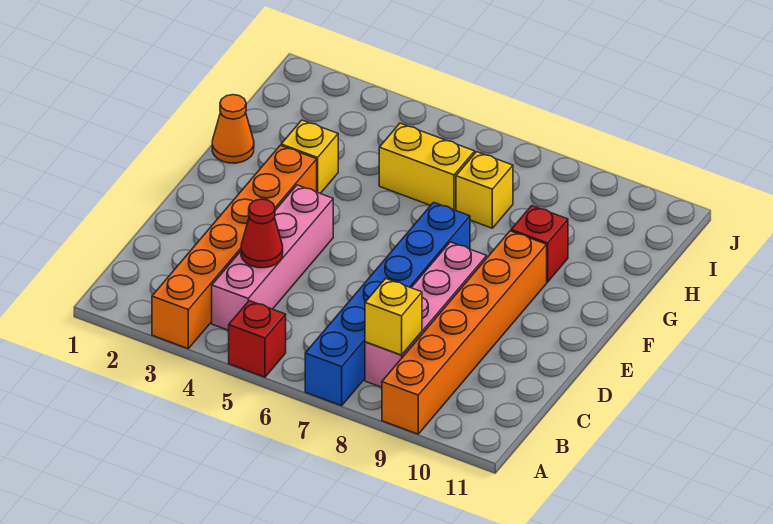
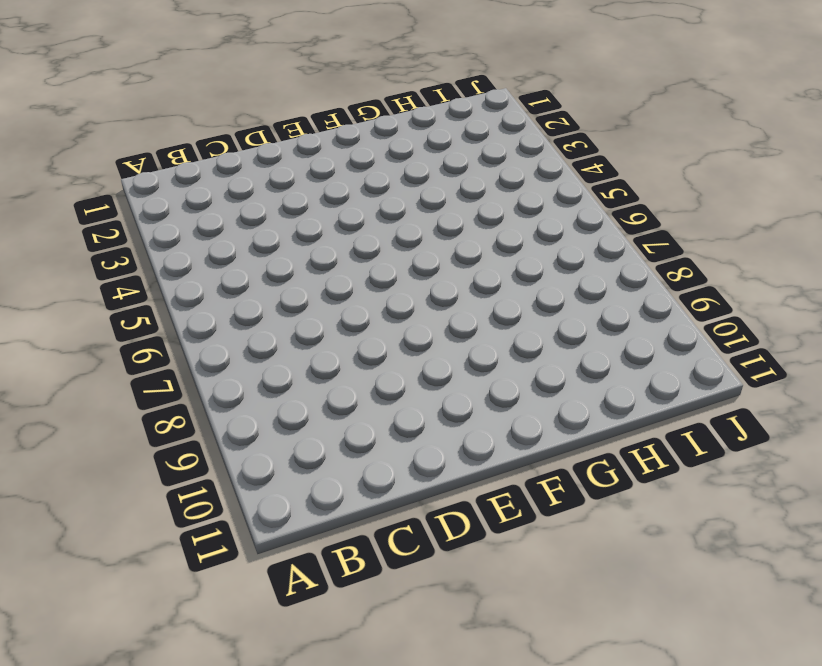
none -> orange 1x6 brick [152,145,317,349]
none -> red 1x1 brick [229,301,286,377]
none -> blue 1x6 brick [305,202,470,406]

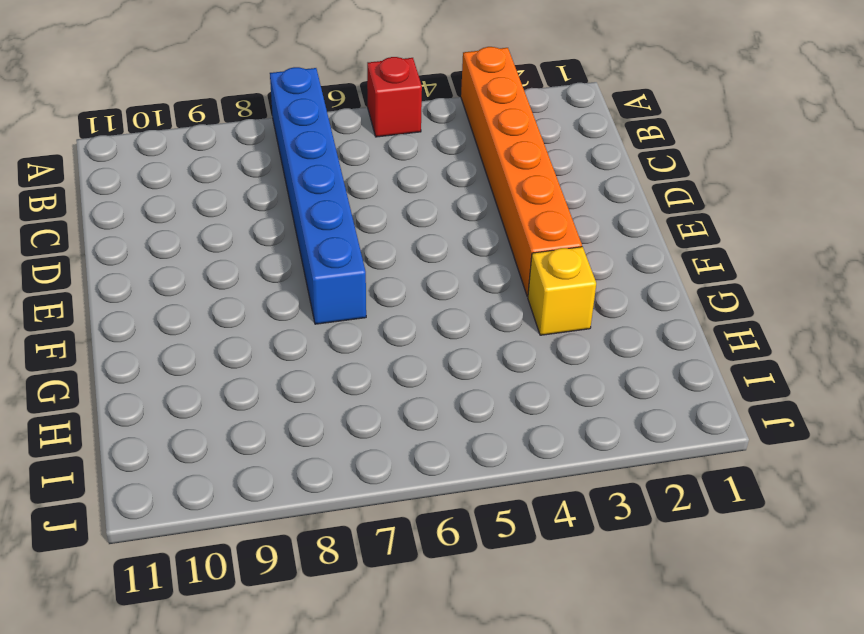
none -> orange 1x6 brick [382,231,547,434]
none -> pink 1x4 brick [212,185,333,330]
none -> pink 1x4 brick [365,242,487,387]

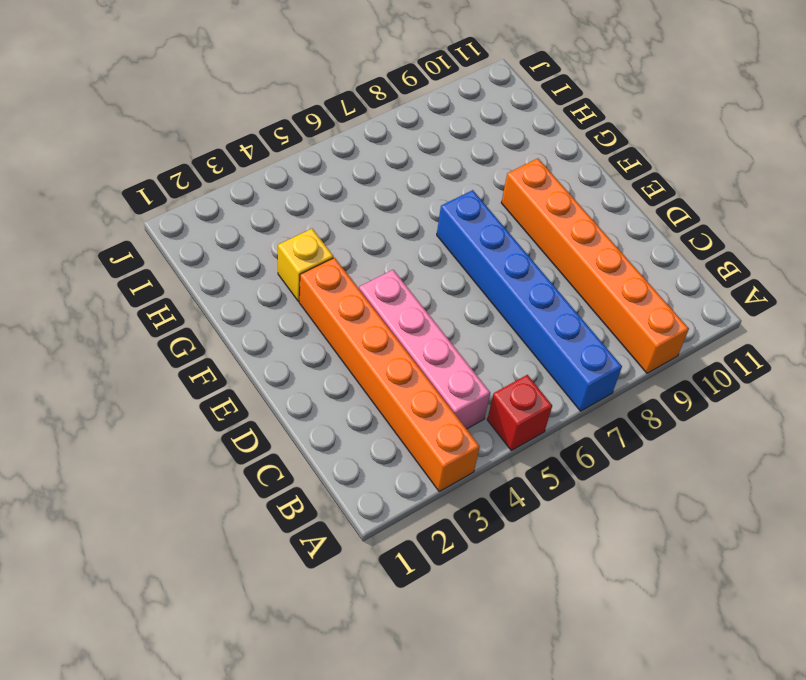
none -> pink 1x4 brick [365,242,487,387]
none -> orange 1x1 cone [212,95,254,163]
none -> red 1x1 brick [511,206,568,282]

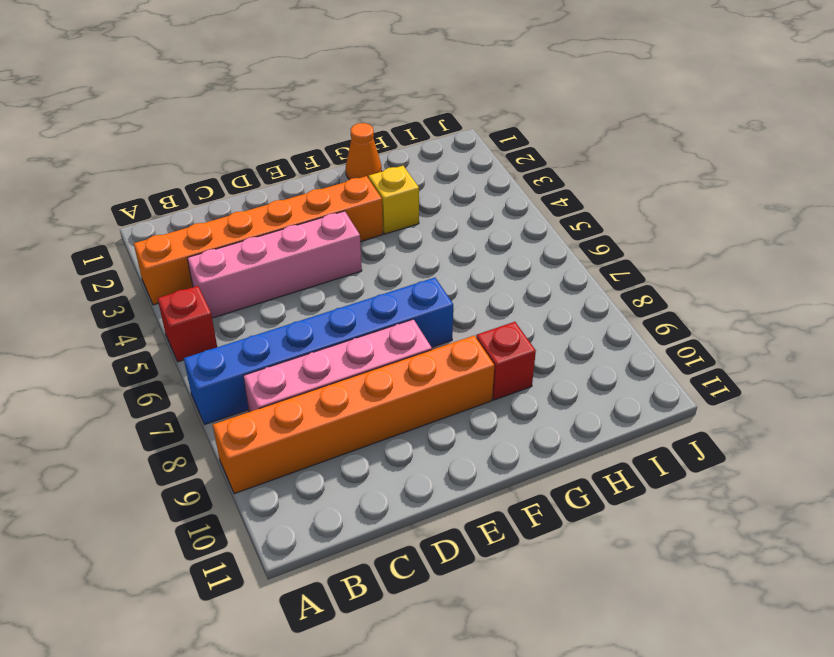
none -> yellow 1x2 brick [379,123,475,211]
none -> yellow 1x1 brick [456,152,513,228]
none -> yellow 1x1 brick [365,279,422,355]

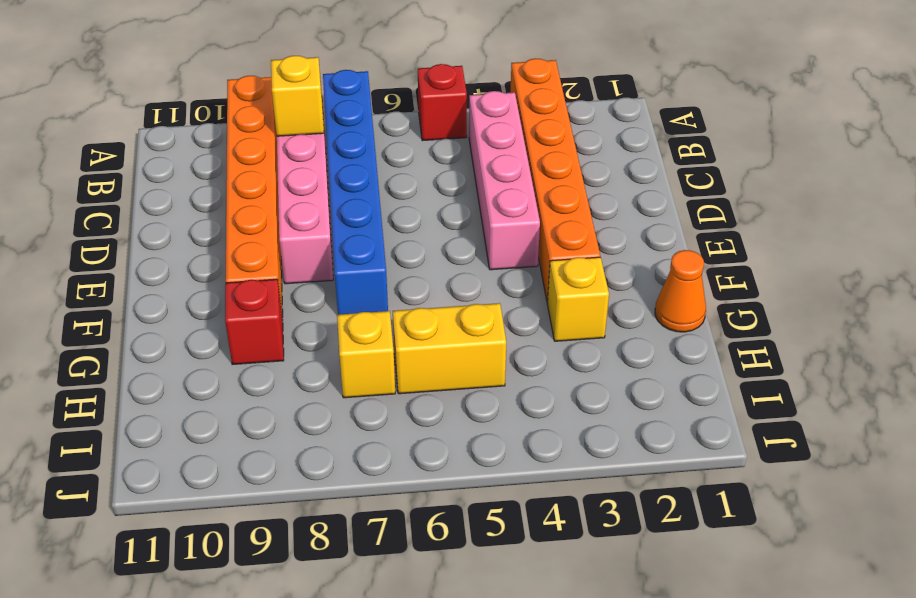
none -> red 1x1 cone [241,199,283,268]

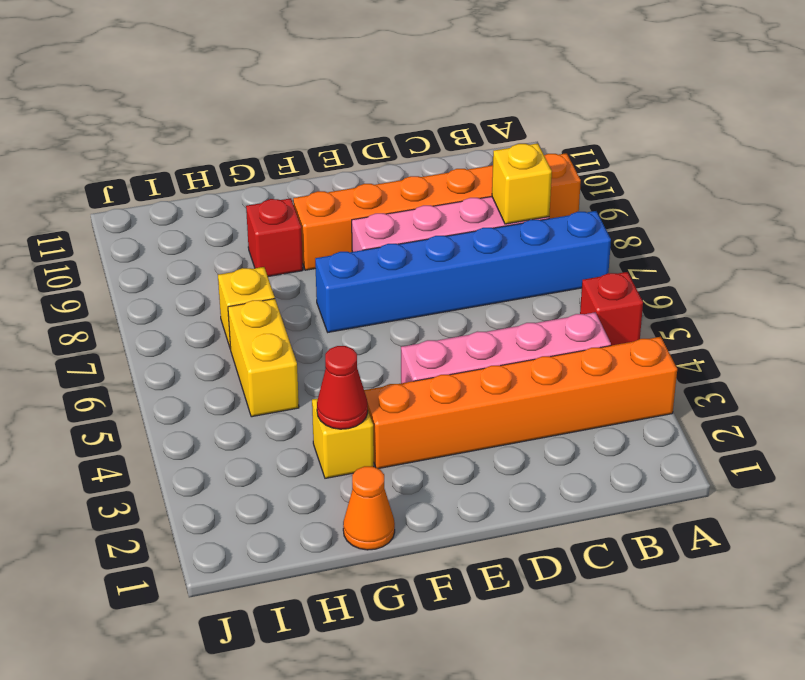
red 1x1 cone [317,346,368,429] -> red 1x1 cone moved to [241,199,283,268]

